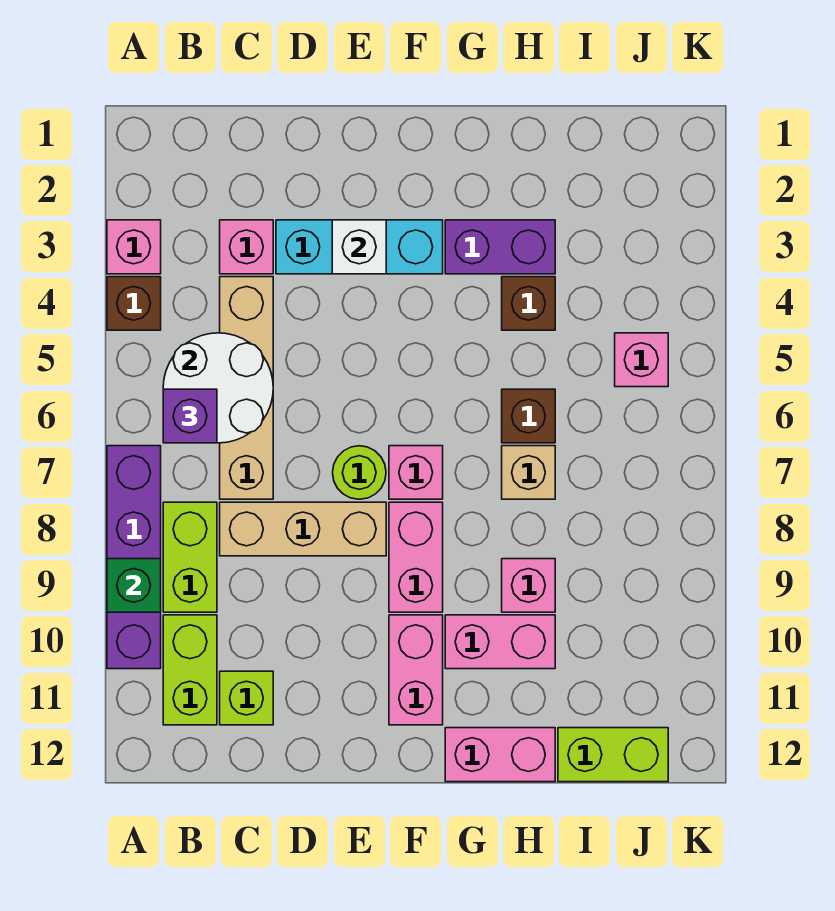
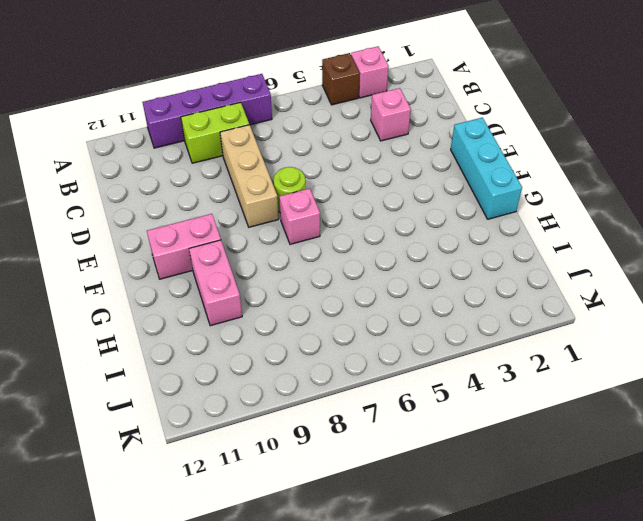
cyan 1x3 brick [451,118,522,219] -> cyan 1x3 brick moved to [276,220,443,274]
none -> lime 1x2 brick [163,615,217,725]
none -> tan 1x4 brick [220,277,273,499]
none -> lime 1x1 brick [220,671,273,725]

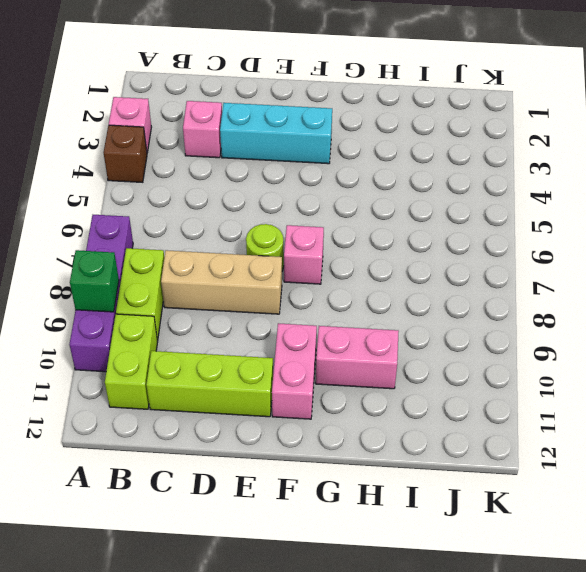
lime 1x3 brick [146,351,273,417] -> lime 1x1 brick [220,671,273,725]
none -> tan 1x4 brick [220,277,273,499]
none -> pink 1x2 brick [389,502,443,612]
none -> purple 1x2 brick [445,220,555,274]

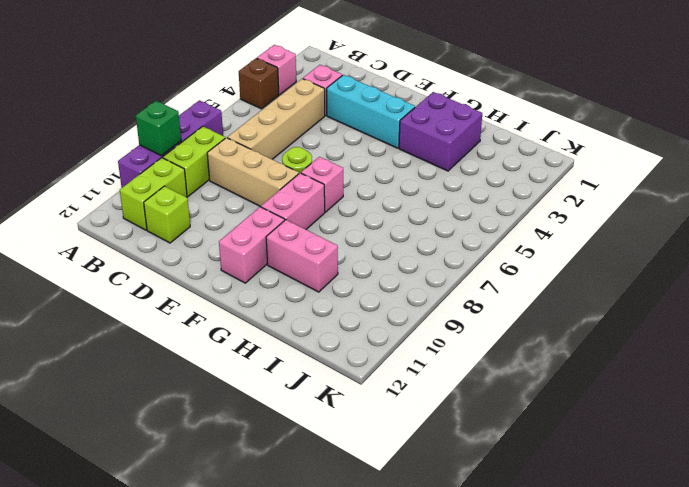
purple 2x2 brick [399,92,482,171] -> purple 1x2 brick [445,220,555,274]
none -> pink 1x2 brick [445,728,555,782]
none -> brown 1x1 brick [502,277,555,330]
none -> brown 1x1 brick [502,389,555,443]

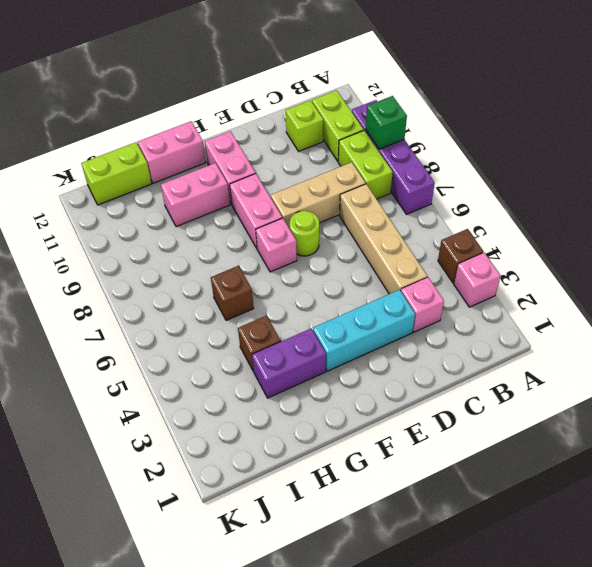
none -> tan 1x1 brick [502,446,555,499]
none -> pink 1x1 brick [502,559,555,612]
none -> pink 1x1 brick [615,333,668,387]

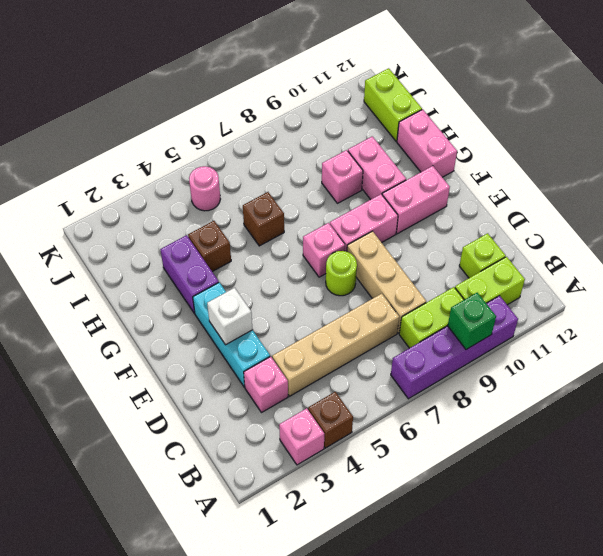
pink 1x1 round brick [189,166,220,211] -> pink 1x1 brick [615,333,668,387]
none -> tan 1x1 brick [502,446,555,499]
none -> white 2x2 round brick [163,333,273,443]
none -> purple 1x1 brick [163,389,217,443]

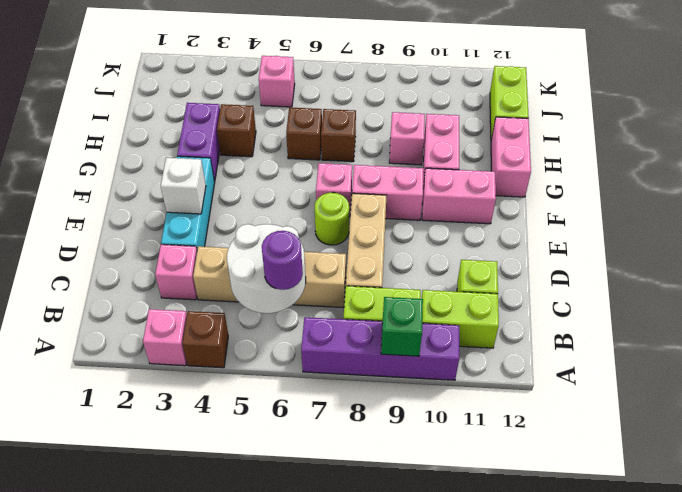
purple 1x1 round brick [262,231,303,290] -> purple 1x1 brick [163,389,217,443]
brown 1x1 brick [321,109,356,162] -> tan 1x1 brick [502,446,555,499]

